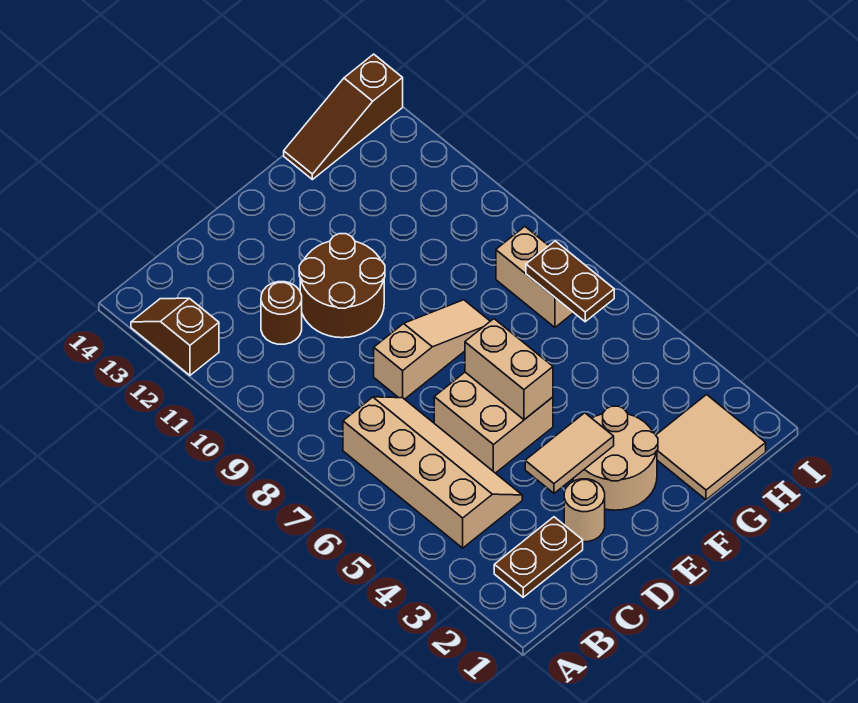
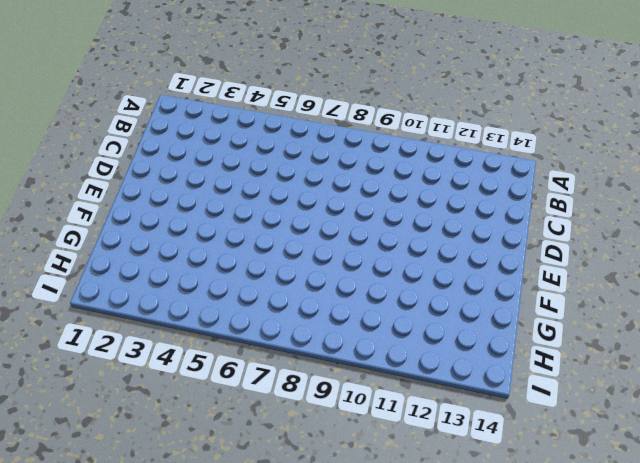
none -> brown 1x2 slope [131,298,219,375]
none -> brown 1x2 plate [494,517,583,597]
none -> tan 2x4 slope [343,397,522,548]

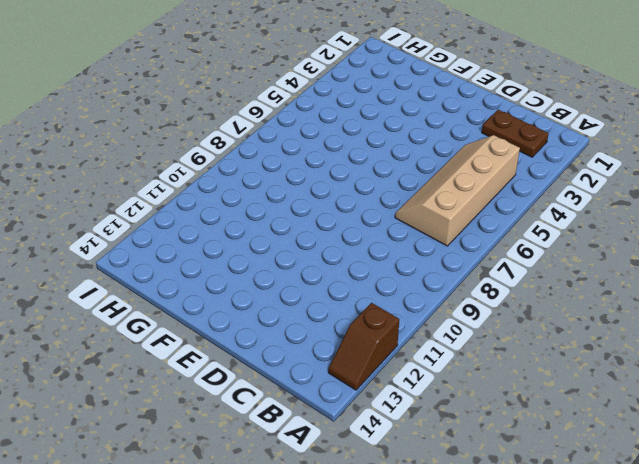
none -> brown 1x1 round brick [261,282,302,344]
none -> tan 1x1 round brick [564,479,605,542]
none -> tan 2x2 brick [434,372,553,473]

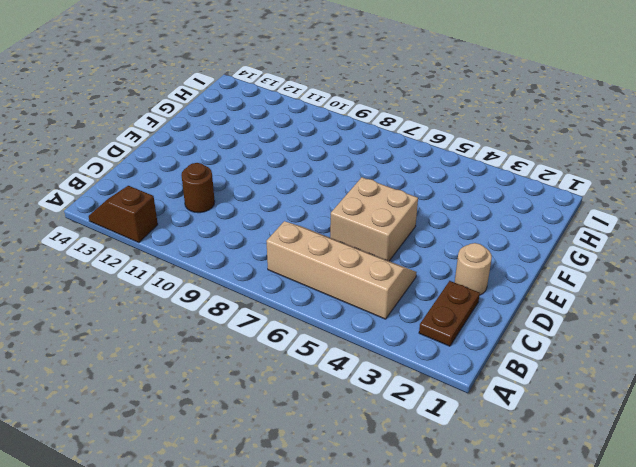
none -> tan 1x3 slope [374,300,490,399]
none -> brown 2x2 round brick [299,234,385,338]
none -> tan 2x2 round brick [573,406,658,510]

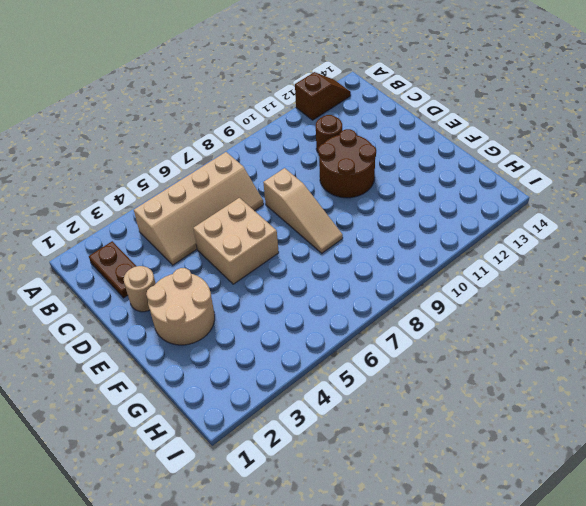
none -> tan 2x2 tile [656,395,766,500]
none -> brown 1x3 slope [284,54,403,180]
none -> tan 1x2 brick [496,227,574,327]

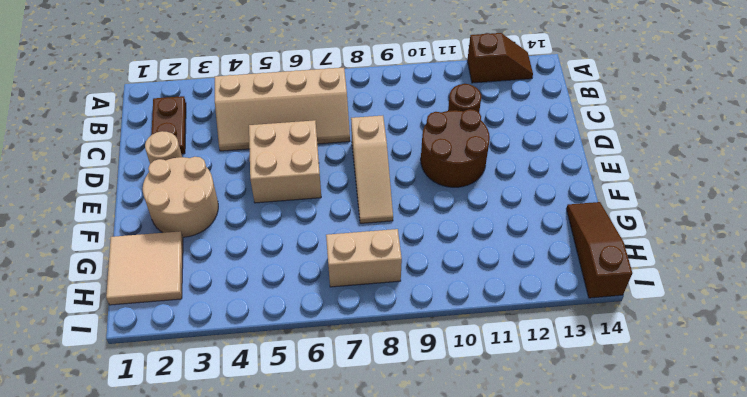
none -> tan 1x2 tile [525,413,614,493]
none -> tan 1x2 brick [465,319,553,420]
none -> brown 1x2 plate [526,241,614,322]

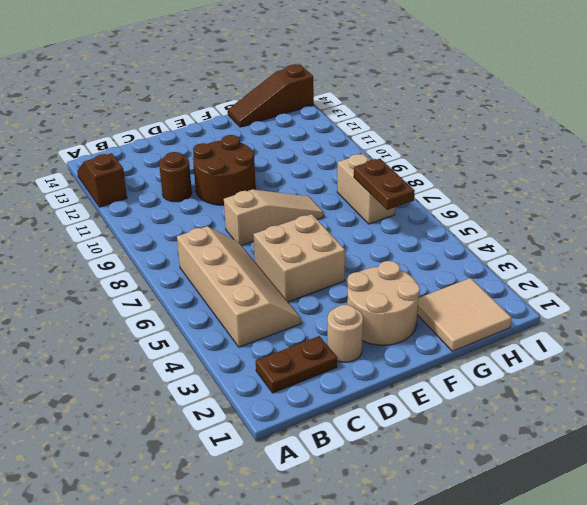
none -> tan 1x2 tile [525,413,614,493]
none -> tan 1x2 brick [465,319,553,420]

